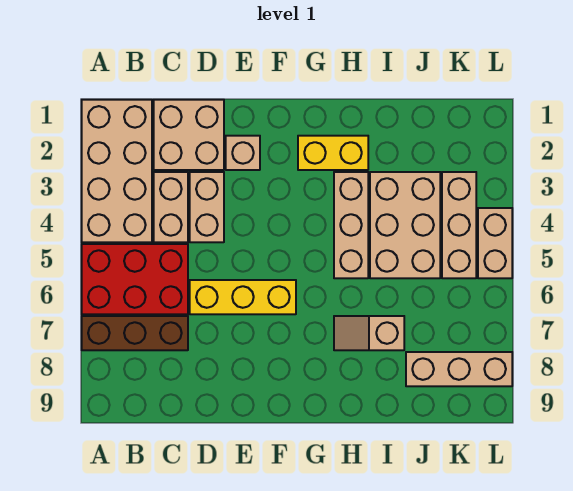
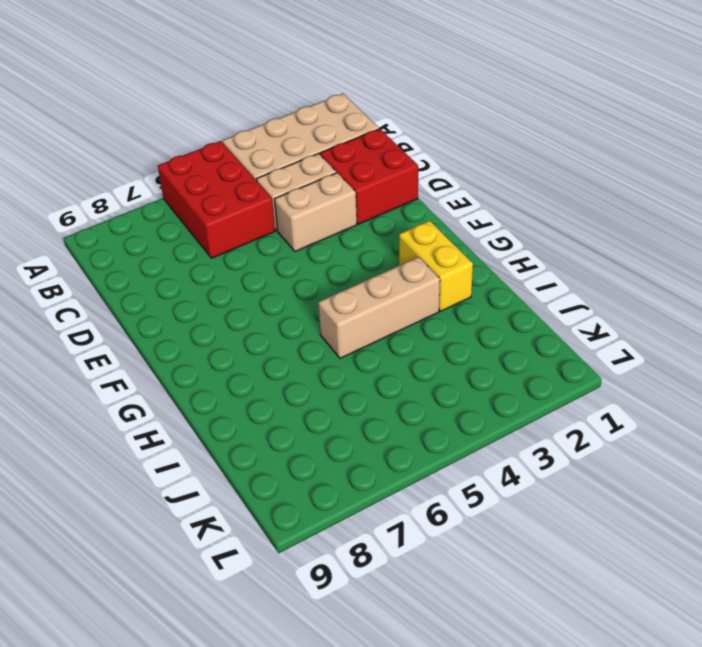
red 2x2 brick [320,129,418,224] -> tan 2x2 brick [154,100,224,170]
none -> brown 1x3 brick [82,316,188,350]
none -> yellow 1x3 brick [190,280,296,314]
none -> tan 1x1 brick [226,136,260,170]

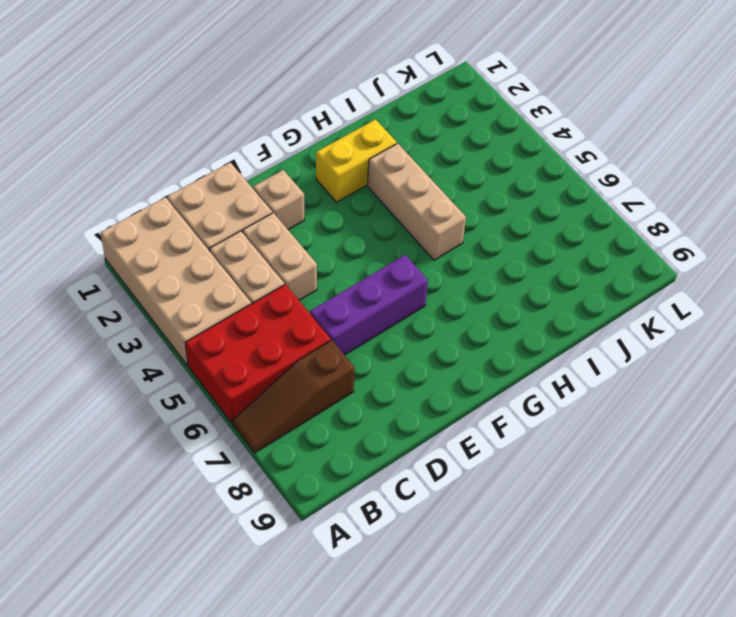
brown 1x3 slope [233,340,355,453] -> brown 1x3 brick [82,316,188,350]
purple 1x3 brick [310,255,428,355] -> yellow 1x3 brick [190,280,296,314]
none -> tan 1x2 slope [334,316,404,350]
none -> tan 2x3 brick [370,172,440,278]
none -> tan 1x3 brick [406,352,512,386]

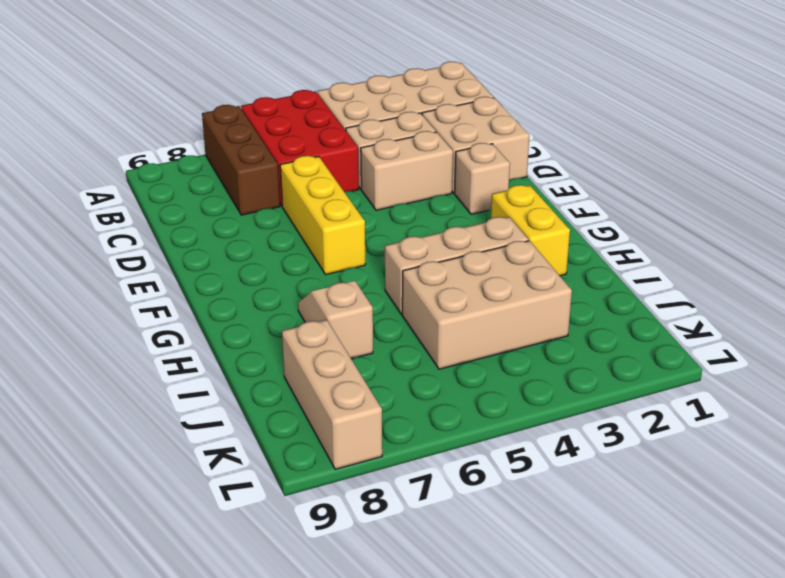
none -> tan 1x3 brick [442,172,476,278]
none -> tan 1x2 brick [478,208,512,278]

